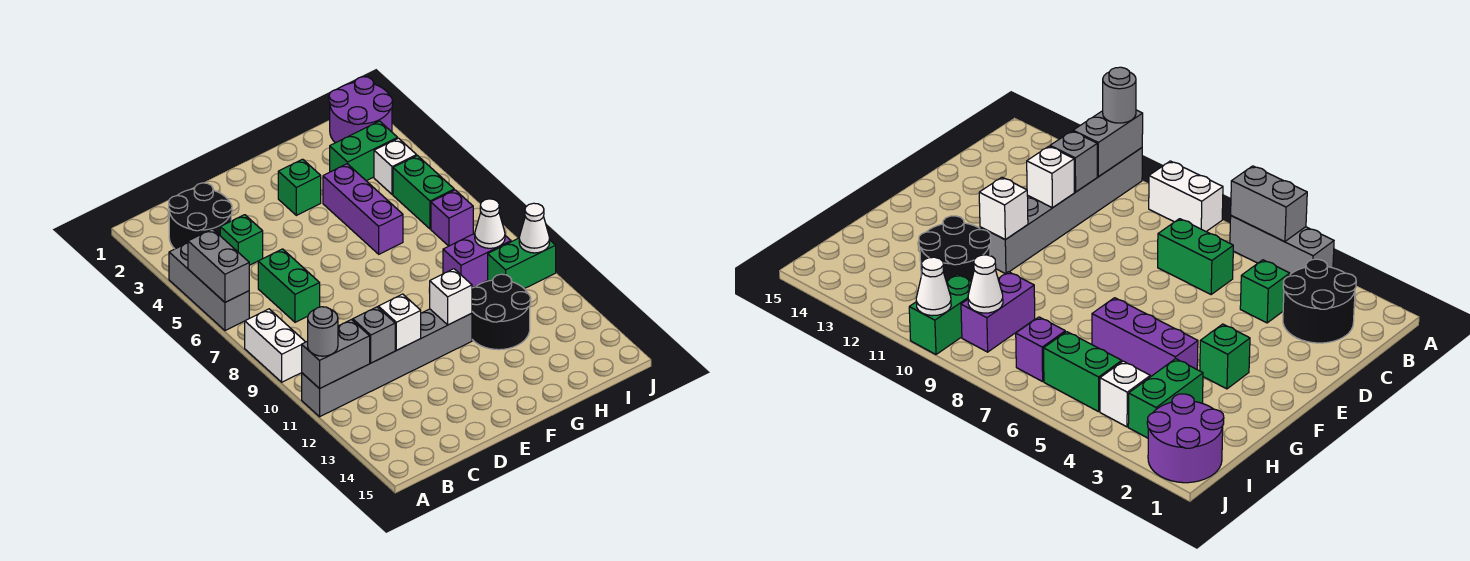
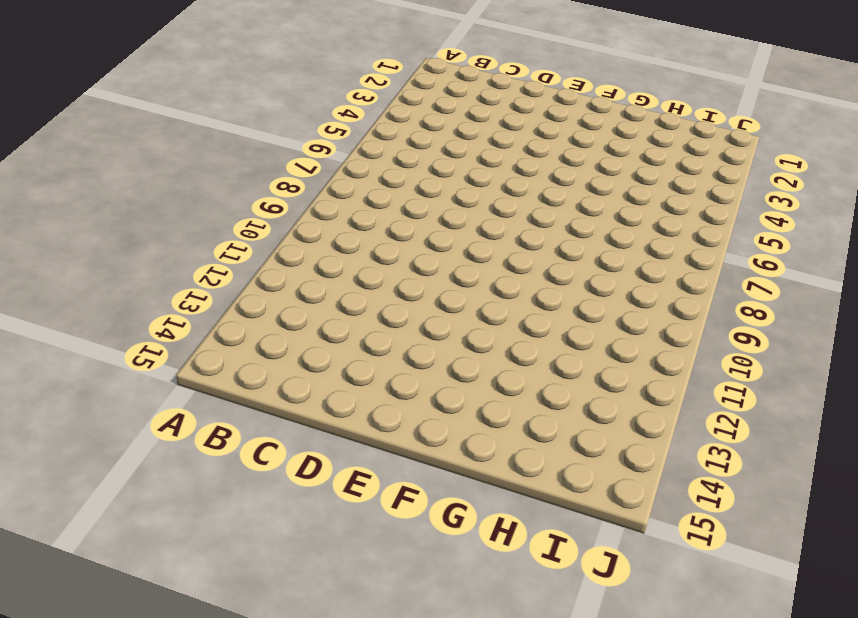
none -> grey 1x3 brick [169,243,249,331]
none -> white 1x2 brick [245,309,305,382]
none -> grey 1x6 brick [302,309,472,417]

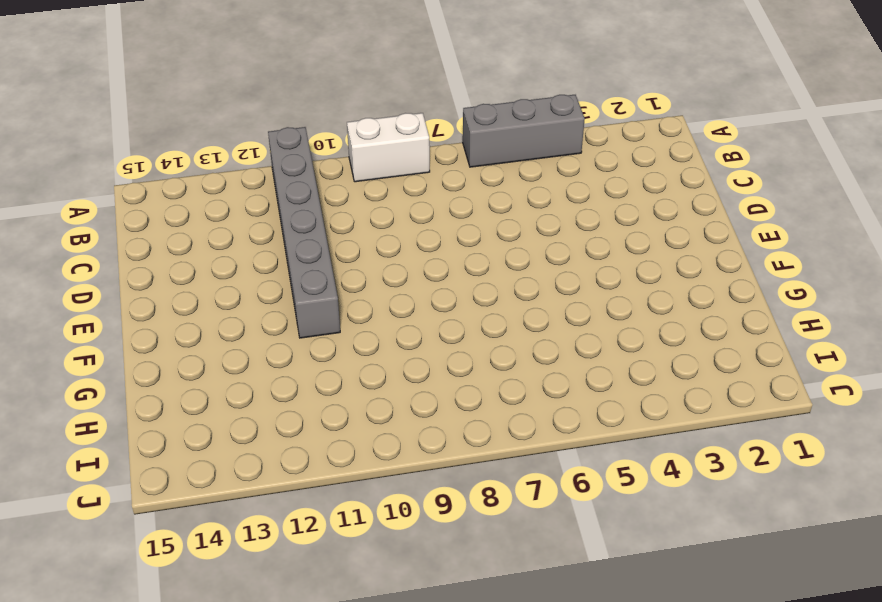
none -> black 2x2 round brick [169,183,232,249]
none -> green 1x1 brick [220,215,263,265]
none -> green 1x2 brick [258,249,320,322]

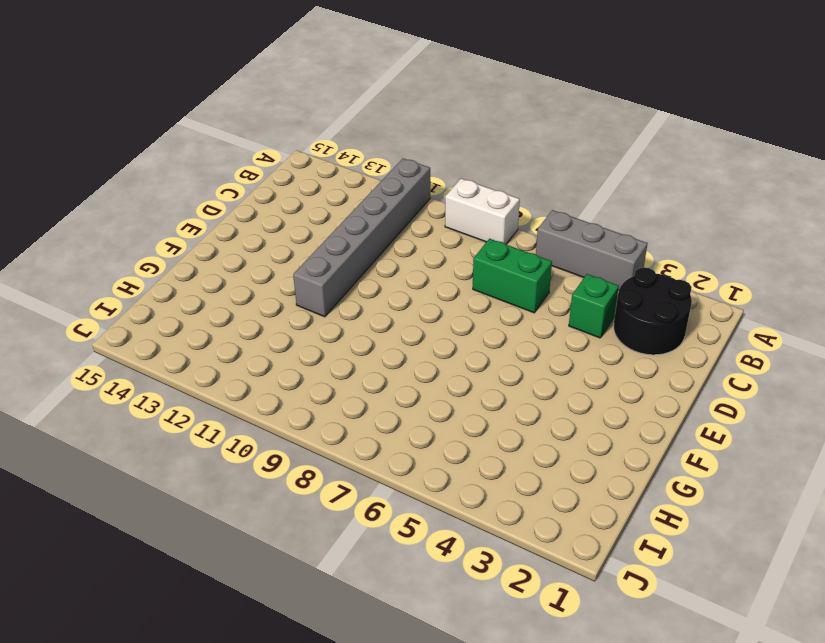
none -> green 1x1 brick [278,159,321,215]
none -> purple 1x3 brick [323,164,403,254]
none -> black 2x2 round brick [472,274,531,350]

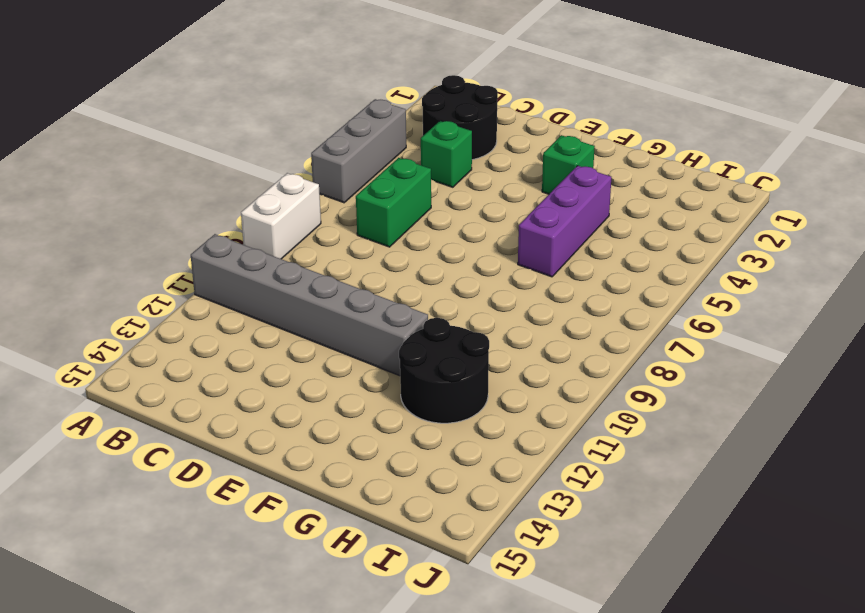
none -> green 1x2 brick [330,121,398,181]
none -> purple 1x2 brick [443,234,511,288]
none -> purple 2x2 round brick [329,77,393,143]

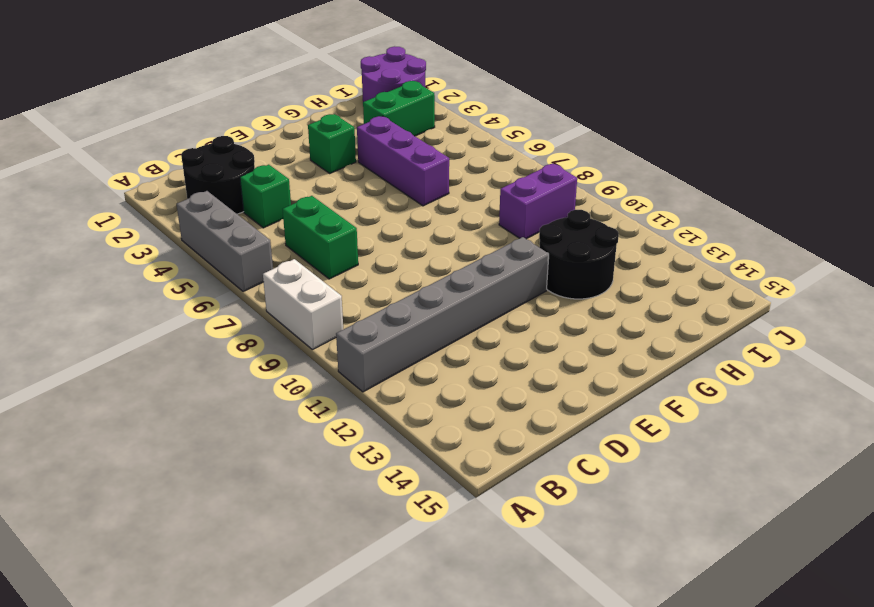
none -> white 1x1 brick [374,138,417,195]
none -> green 1x2 brick [393,156,454,229]
none -> purple 1x1 brick [431,190,473,246]

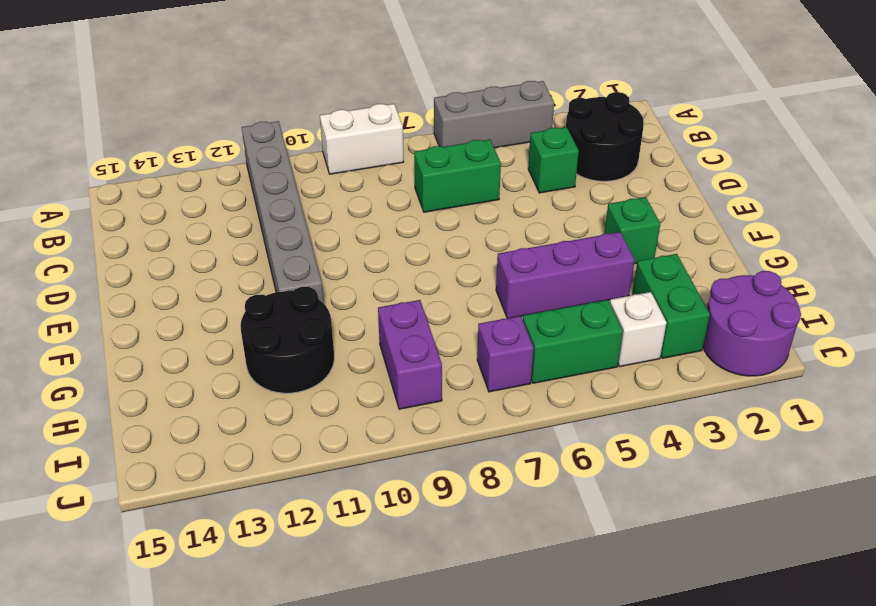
none -> green 1x2 brick [488,238,556,289]
none -> grey 1x2 brick [188,229,249,302]
none -> grey 1x2 brick [302,320,370,389]

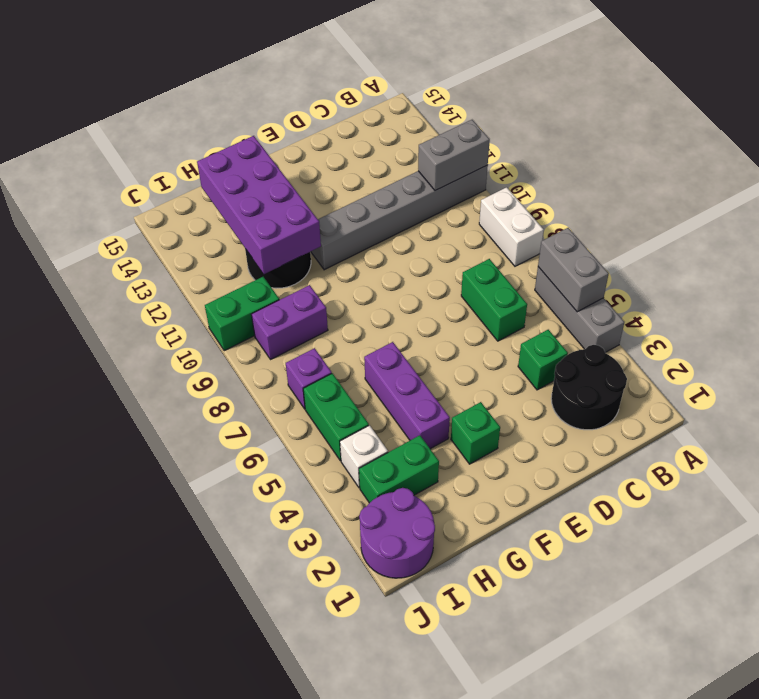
purple 2x4 brick [197,136,321,274] -> none
none -> grey 1x1 brick [353,307,395,363]
none -> white 1x1 brick [378,294,421,350]
none -> white 1x1 brick [430,269,472,325]

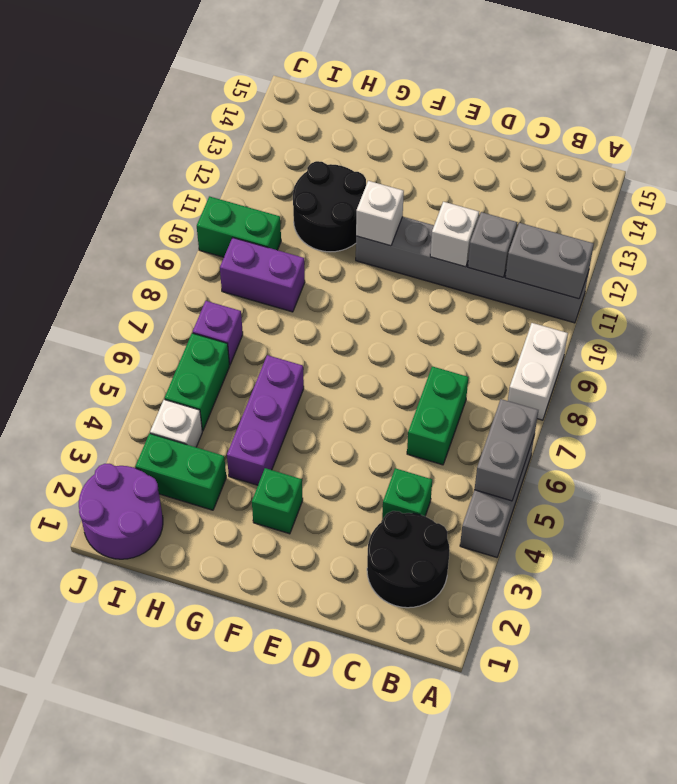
none -> white 1x1 cone [475,199,505,248]
none -> white 1x1 cone [519,203,550,253]
none -> grey 1x1 round brick [308,307,338,356]

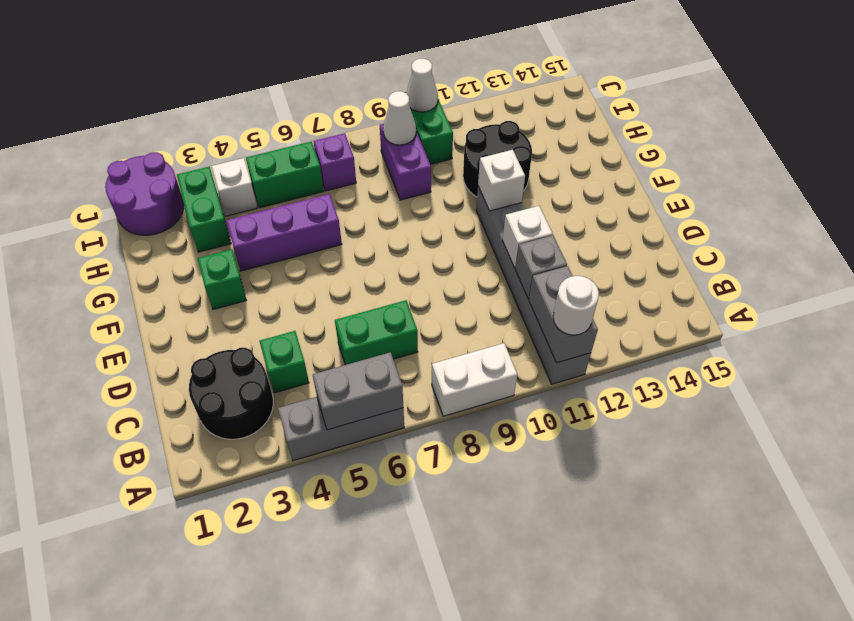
white 1x1 round brick [553,276,599,335] -> grey 1x1 round brick [308,307,338,356]

